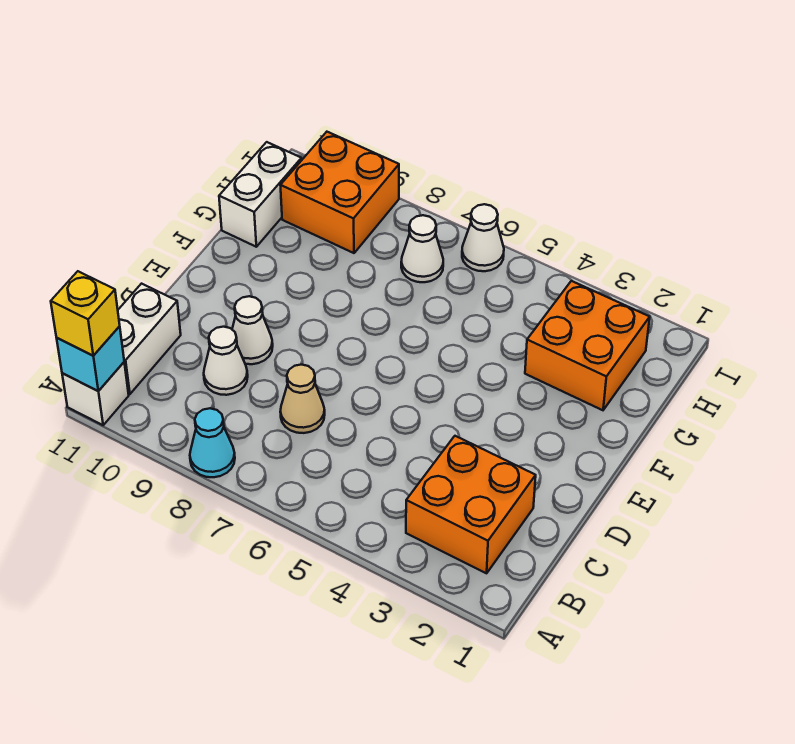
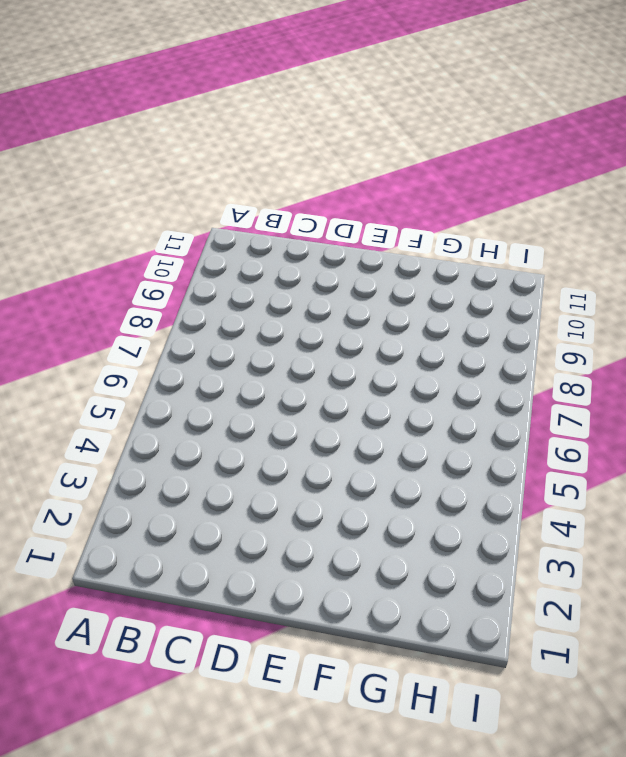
none -> cyan 1x1 cone [190,408,235,477]
none -> white 1x1 brick [62,362,129,425]
none -> orange 2x2 brick [406,436,536,573]

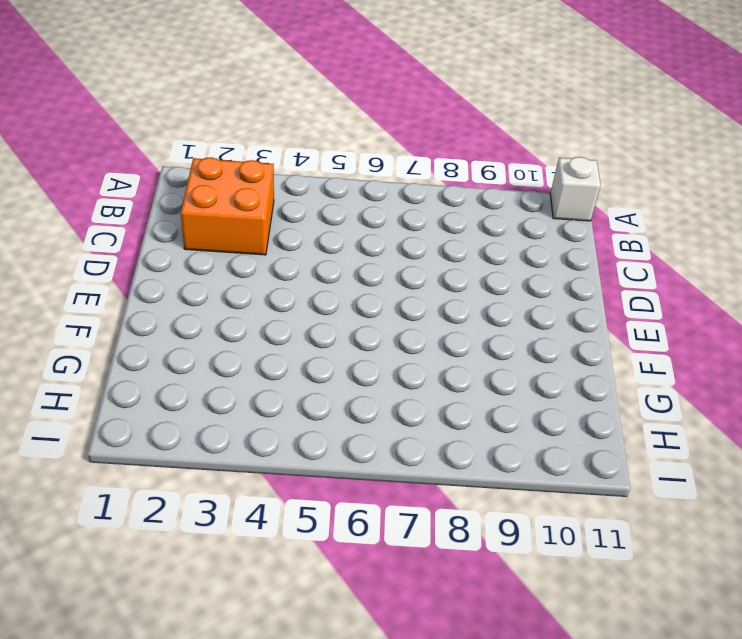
none -> cyan 1x1 cone [190,408,235,477]
none -> white 1x2 brick [118,284,181,394]
none -> tan 1x1 cone [280,365,325,433]

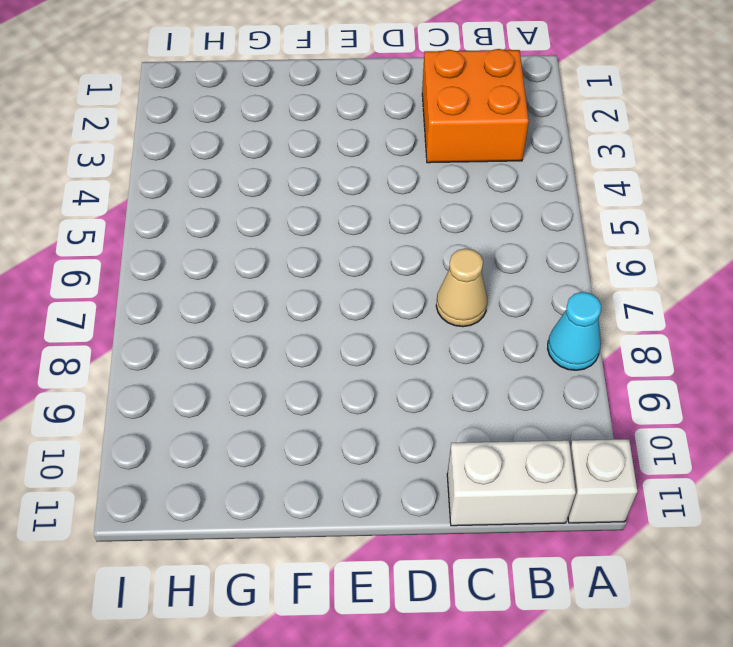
none -> white 1x1 cone [204,327,248,395]
none -> white 1x1 cone [232,296,273,364]
none -> orange 2x2 brick [525,281,650,410]

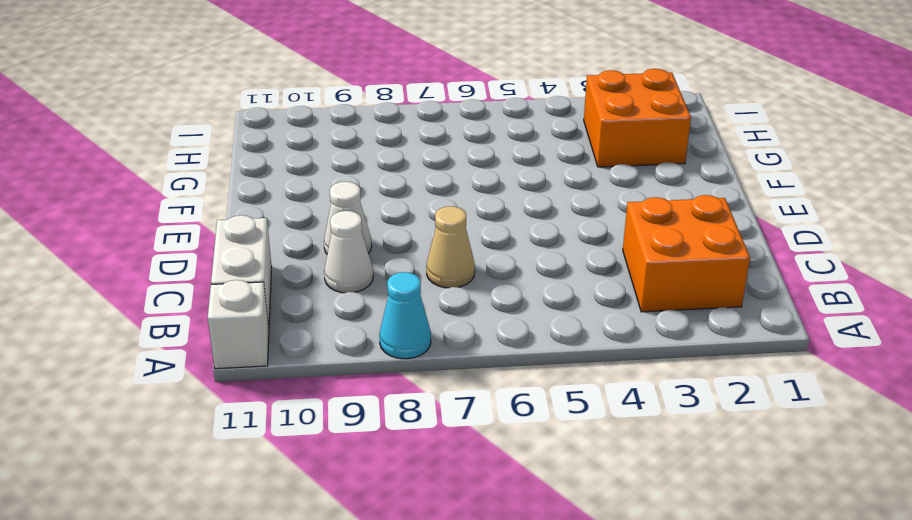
none -> white 1x2 brick [219,142,302,247]
none -> white 1x1 cone [401,215,443,282]
none -> orange 2x2 brick [280,132,399,253]

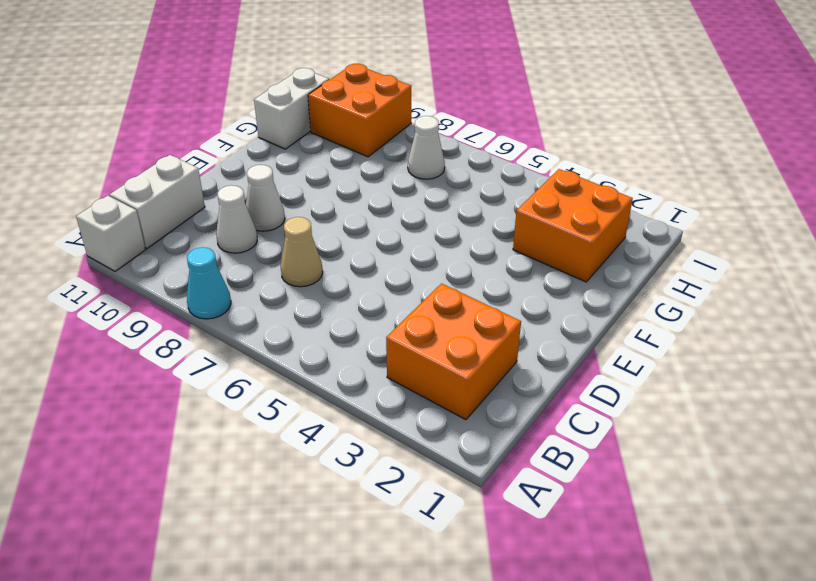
none -> white 1x1 cone [462,204,504,271]
none -> cyan 1x1 brick [57,326,124,391]
none -> yellow 1x1 brick [51,271,120,356]

